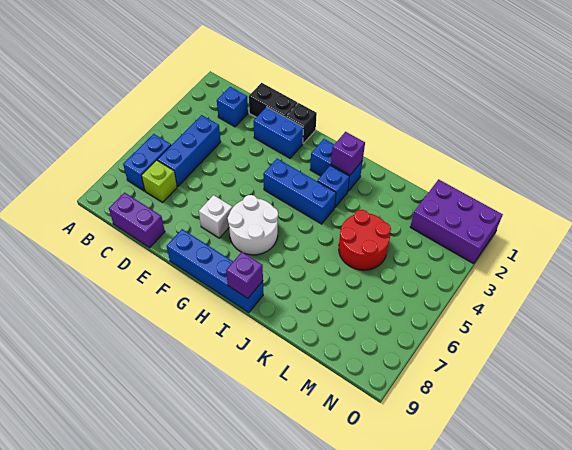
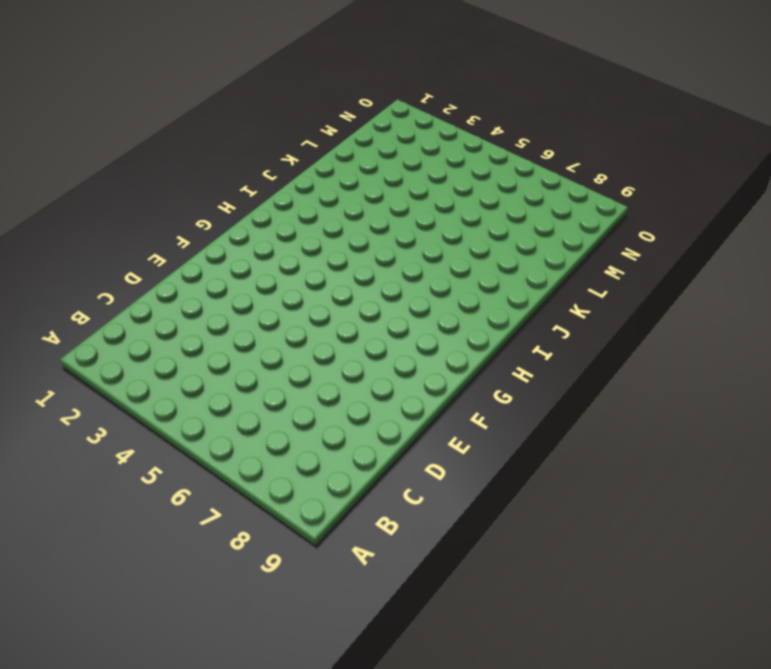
none -> blue 1x2 brick [123,134,171,191]
none -> blue 1x1 brick [217,87,248,127]
none -> blue 1x3 brick [157,115,221,186]

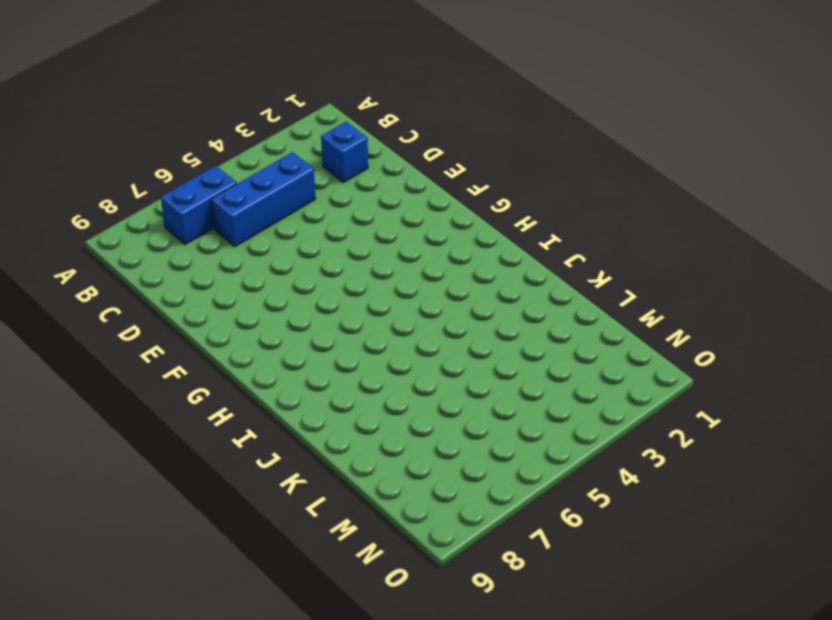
none -> lime 1x1 brick [142,160,177,202]
none -> purple 1x2 brick [109,193,165,248]
none -> black 1x2 brick [249,83,298,117]

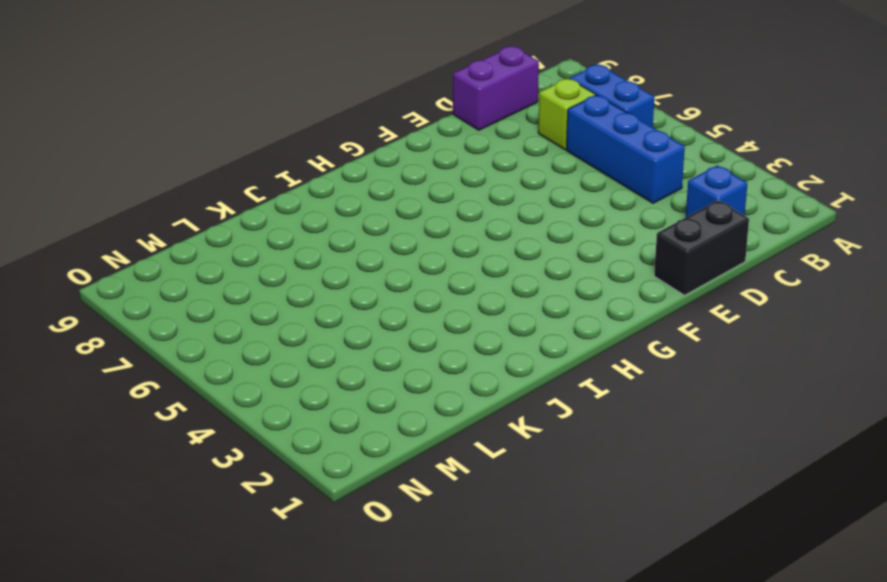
none -> blue 1x2 brick [253,107,303,158]
none -> black 1x1 brick [286,103,317,143]
none -> white 1x1 brick [199,195,232,238]

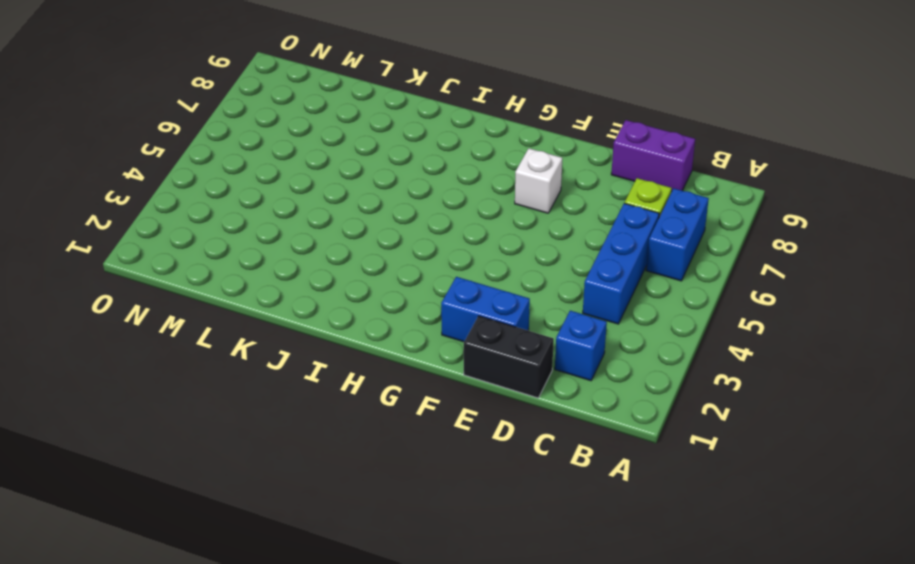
none -> black 1x1 brick [286,103,317,143]
none -> blue 1x4 brick [167,229,263,313]
none -> blue 1x3 brick [263,159,336,224]

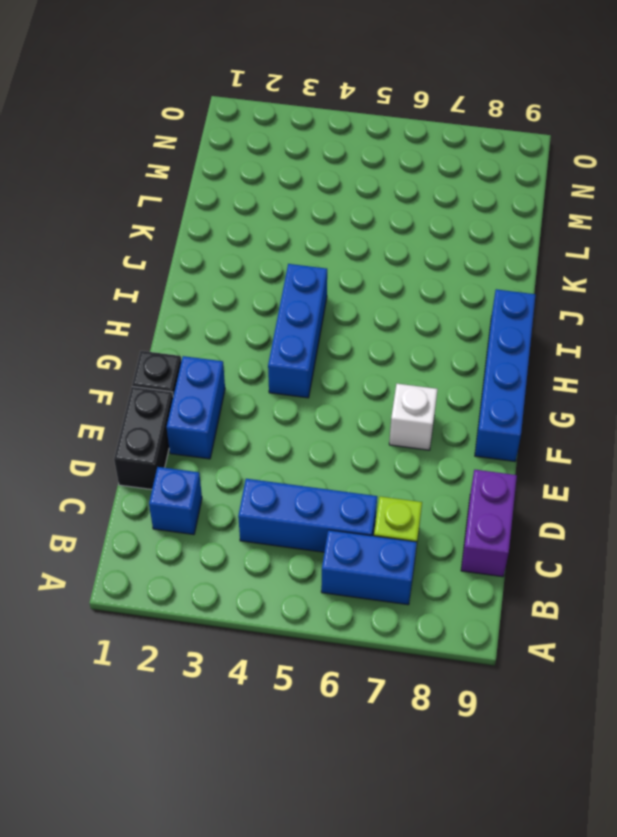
none -> white 2x2 round brick [228,195,278,255]
none -> blue 1x2 brick [310,139,363,191]
none -> blue 1x1 brick [317,165,349,207]

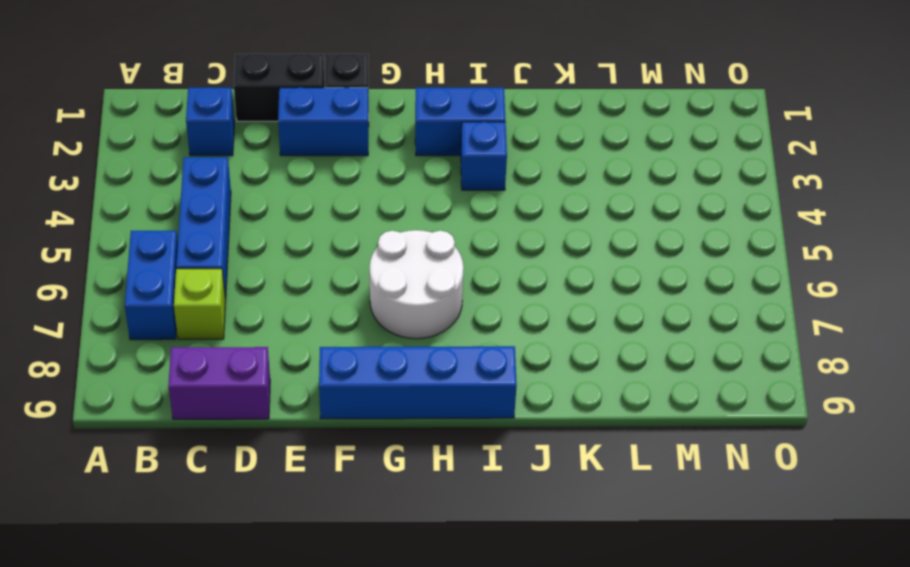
none -> white 1x1 brick [199,195,232,238]
none -> blue 1x3 brick [263,159,336,224]
none -> red 2x2 round brick [339,210,391,270]

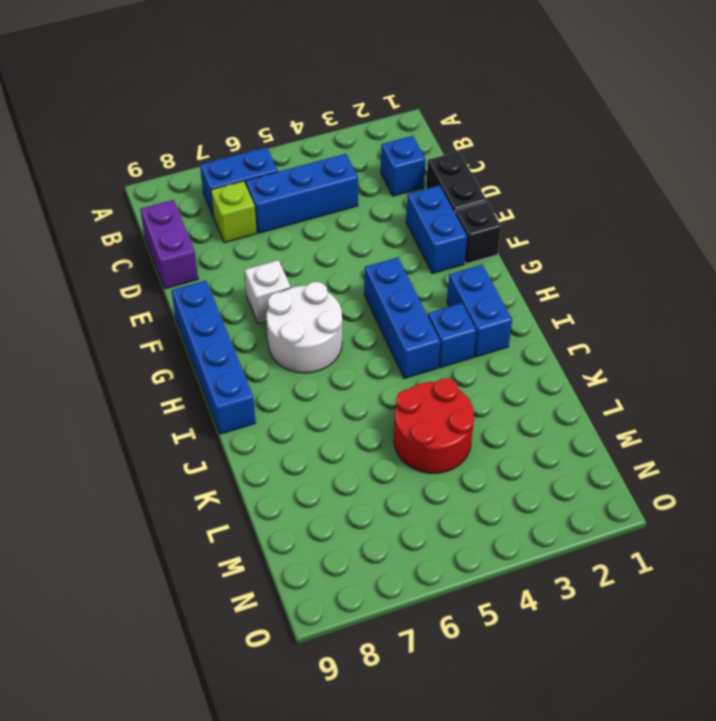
none -> purple 2x3 brick [410,179,503,264]
none -> purple 1x1 brick [331,132,365,175]
none -> purple 1x1 brick [226,252,263,298]

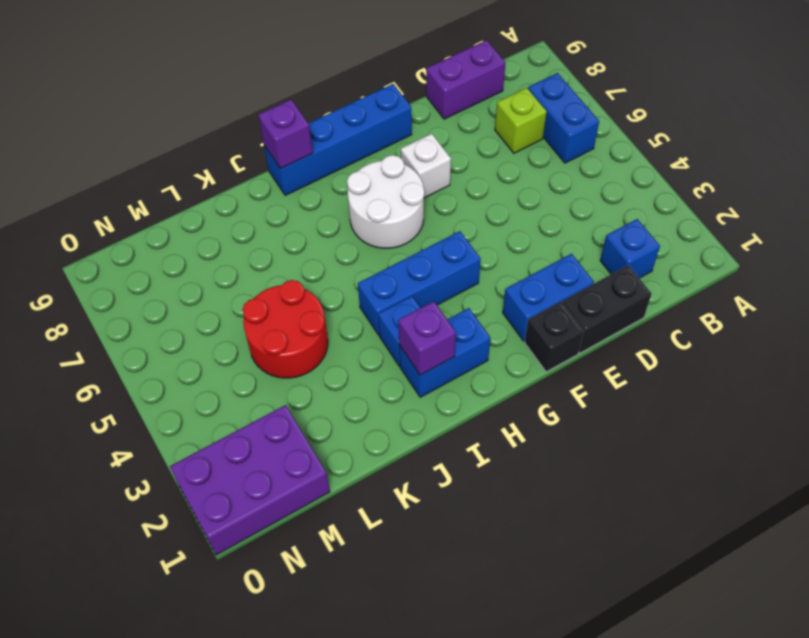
none -> blue 1x3 brick [157,115,221,186]

